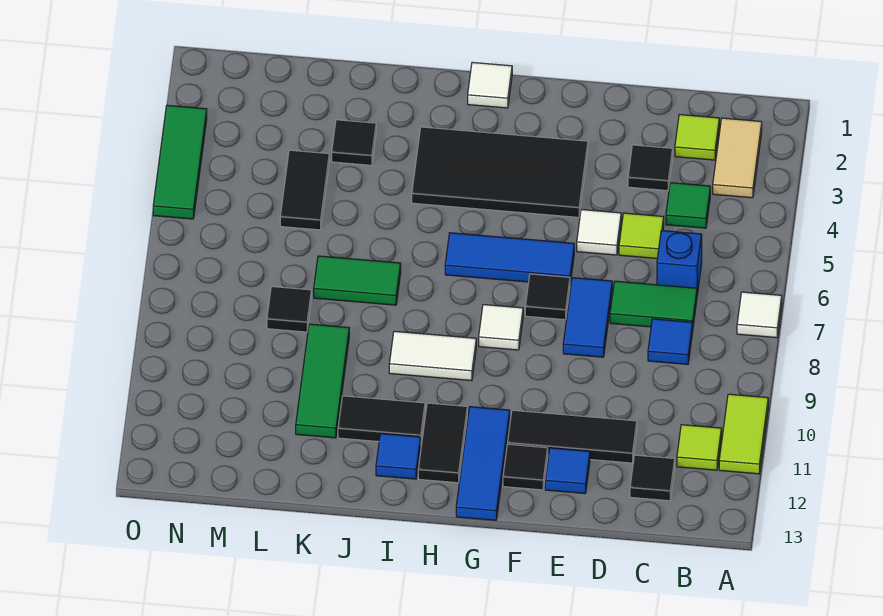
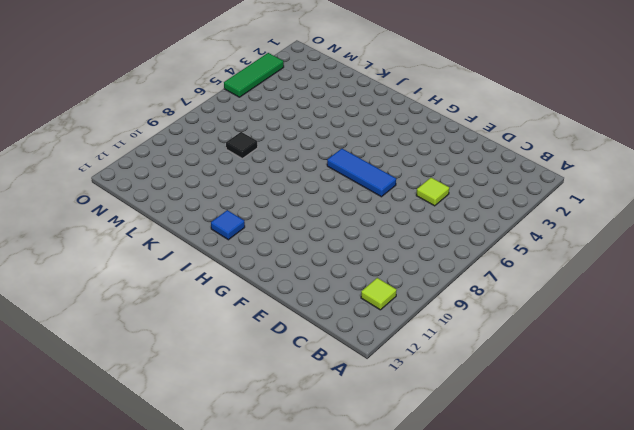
none -> white 1x1 tile [737,292,782,338]
none -> lime 1x2 tile [719,394,768,474]
none -> tan 1x2 tile [713,118,762,198]
none -> lime 1x1 tile [675,115,719,160]

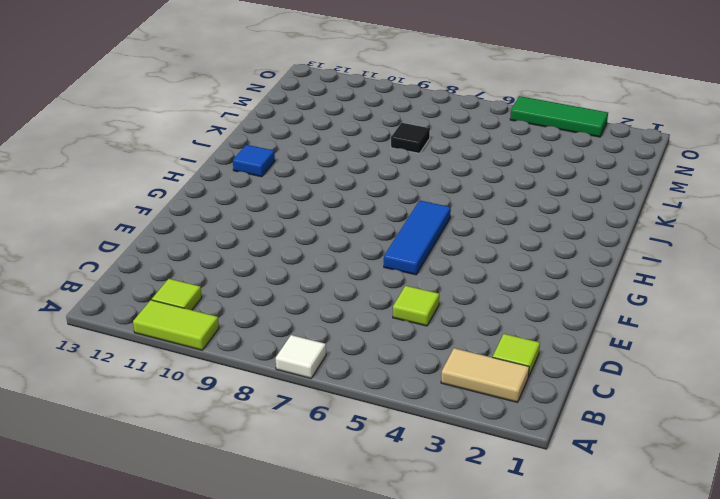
none -> green 1x1 tile [666,183,710,228]
none -> blue 1x1 brick [657,231,702,294]
none -> green 1x2 tile [610,281,697,327]
none -> blue 1x1 tile [648,319,693,364]

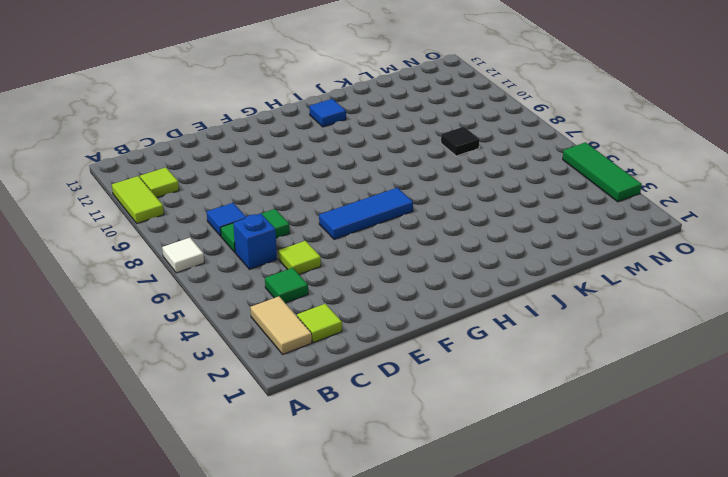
none -> black 1x1 tile [630,455,675,501]
none -> black 1x1 tile [628,145,673,191]
none -> black 1x3 tile [508,410,637,463]
none -> white 1x1 tile [577,210,621,255]

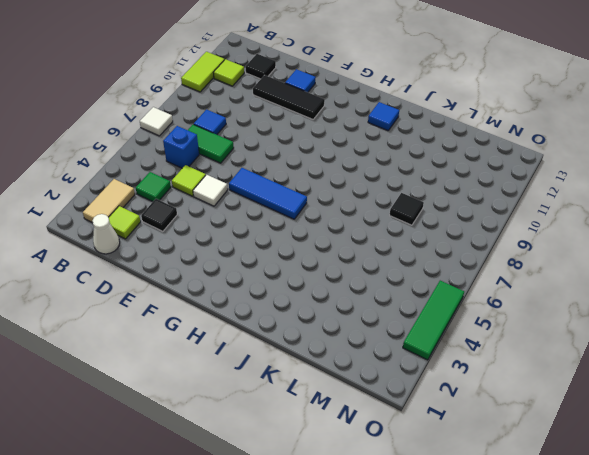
white 1x1 cone [92,214,120,254] -> none
none -> blue 1x2 tile [563,278,612,357]
none -> black 2x4 tile [412,127,588,217]
none -> black 1x1 tile [525,274,570,320]
none -> black 1x1 tile [503,444,548,490]

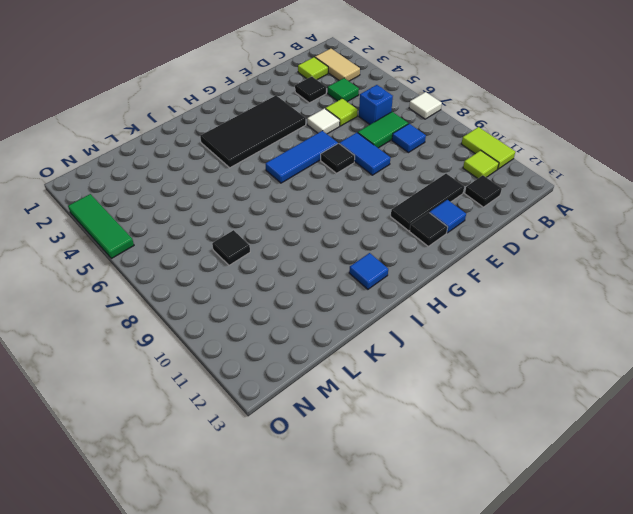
none -> white 1x1 tile [479,305,523,350]
none -> blue 1x3 tile [456,407,510,520]
none -> white 1x1 tile [468,62,512,108]
none -> white 1x2 tile [389,331,476,381]

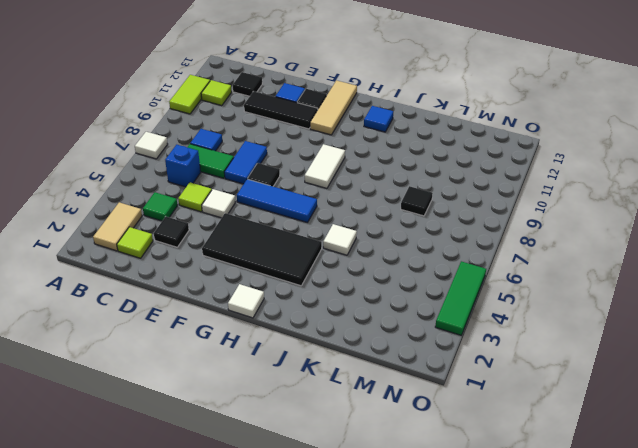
tan 1x3 tile [310,81,357,135] -> blue 1x3 tile [456,407,510,520]
white 1x2 tile [305,144,345,188] -> white 1x2 tile turned to [389,331,476,381]
white 1x1 tile [323,224,357,255] -> white 1x1 tile moved to [479,305,523,350]
none -> black 1x2 tile [418,403,467,483]
none -> black 1x2 tile [338,396,425,442]
none -> green 1x2 tile [314,256,401,305]
none -> black 1x1 tile [332,120,376,165]

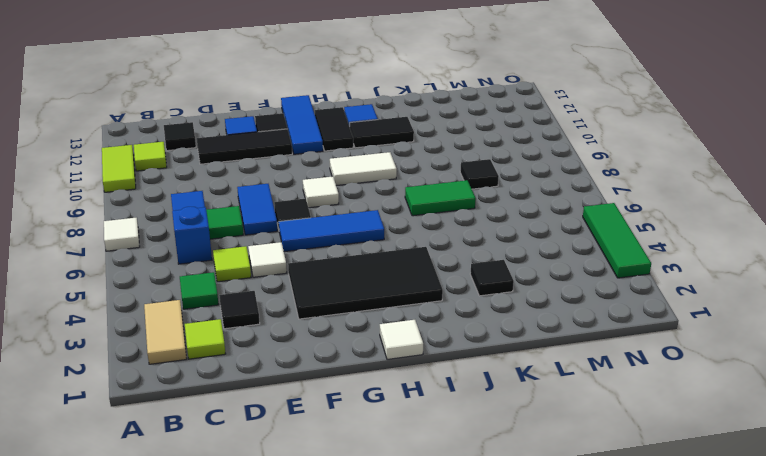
none -> green 1x3 tile [296,324,349,438]
none -> black 1x2 tile [280,150,329,230]

